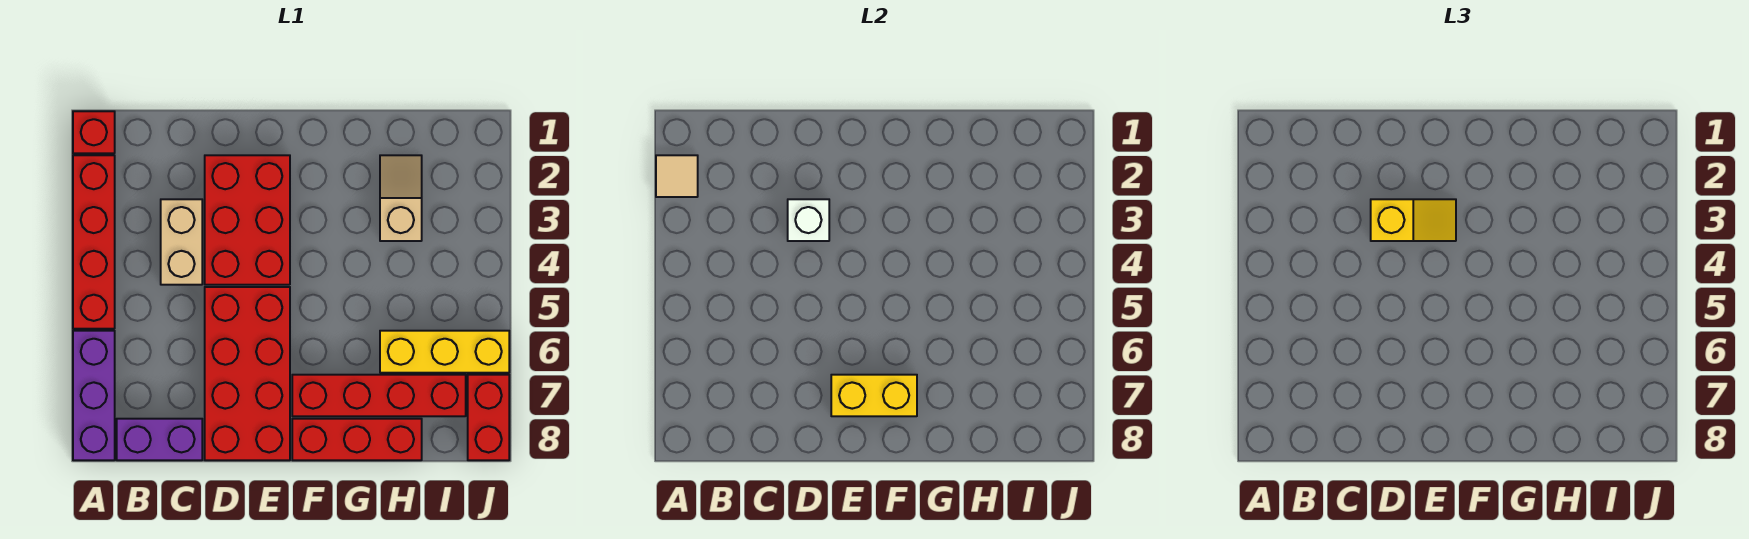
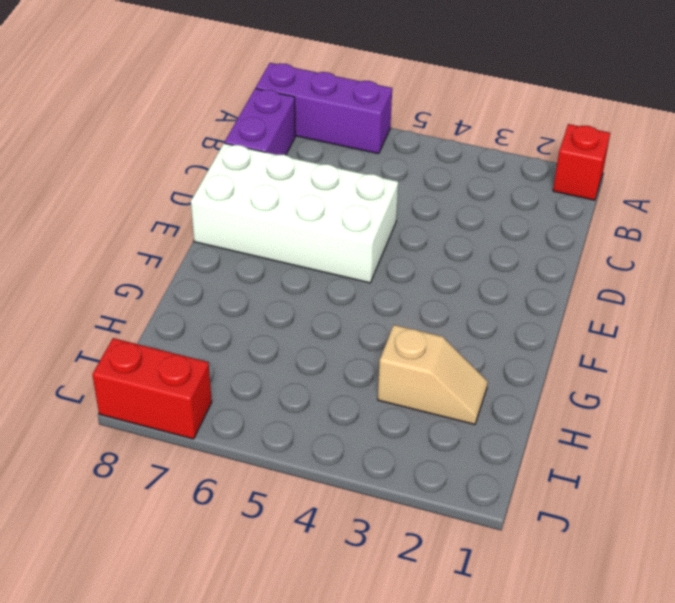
white 2x4 brick [191,143,398,283] -> red 2x4 brick [205,287,290,460]
none -> red 1x4 brick [73,155,115,329]
none -> tan 1x2 brick [161,199,202,285]
none -> red 2x3 brick [205,155,290,285]

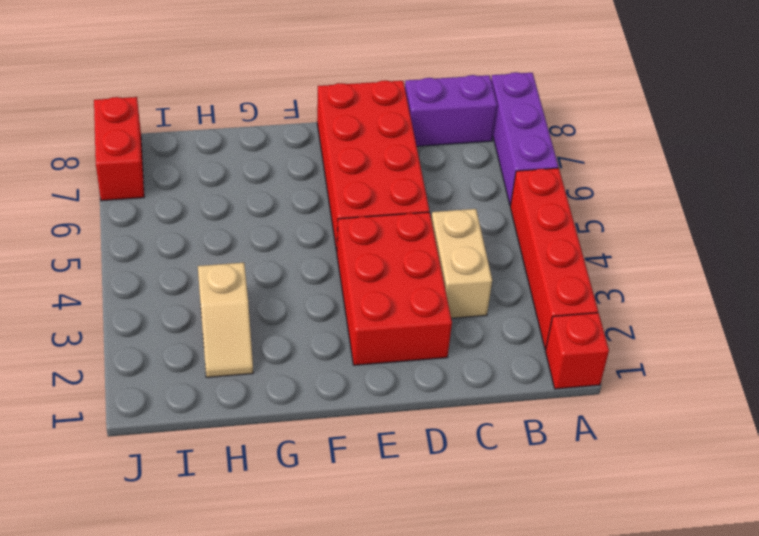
none -> red 1x4 brick [292,375,466,416]
none -> red 1x3 brick [292,419,422,460]
none -> yellow 1x3 brick [380,331,509,373]

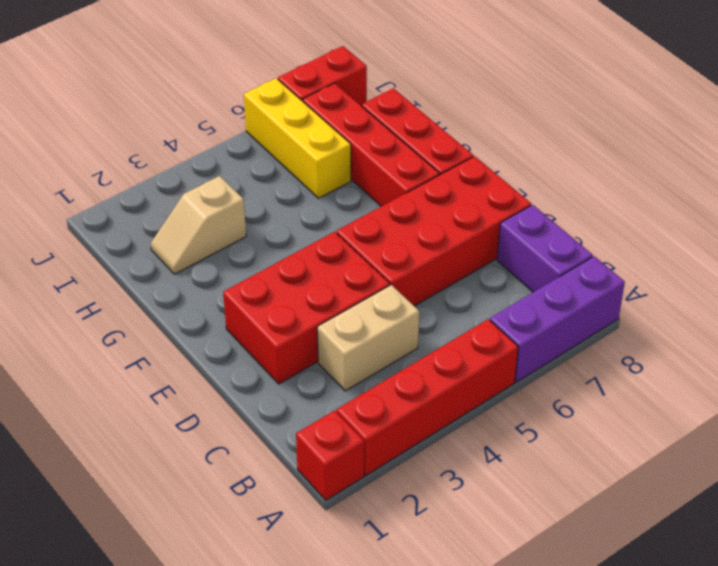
none -> tan 1x1 tile [656,155,698,197]
none -> white 1x1 brick [788,199,829,241]
none -> yellow 1x2 brick [831,375,917,416]

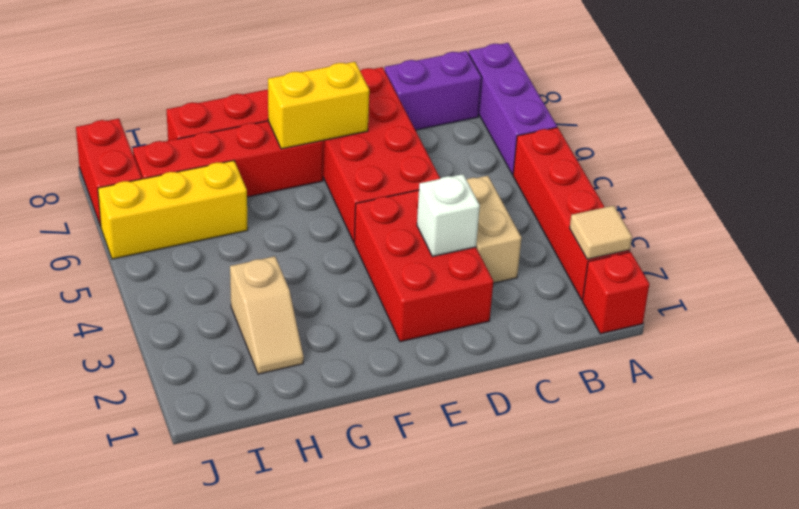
none -> yellow 1x2 slope [1371,199,1456,241]

